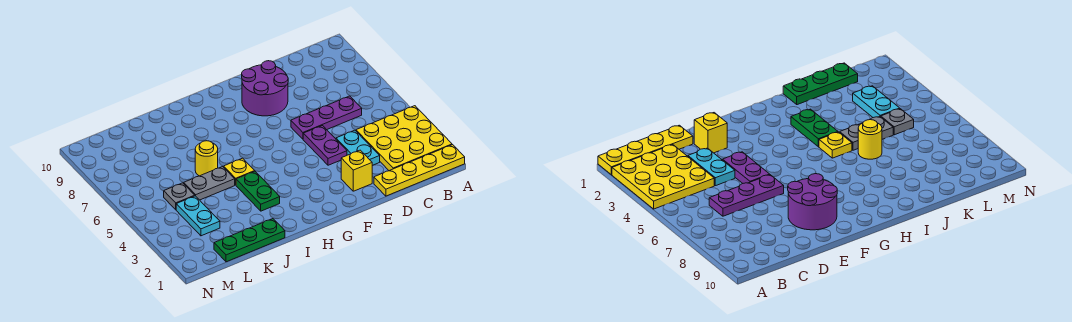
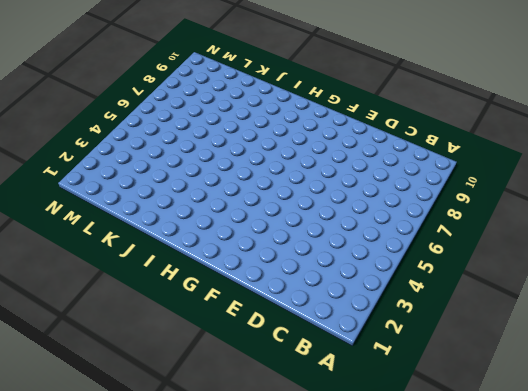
none -> yellow 1x4 plate [374,145,465,196]
none -> yellow 3x3 plate [356,106,452,171]
none -> purple 1x3 plate [291,96,362,139]

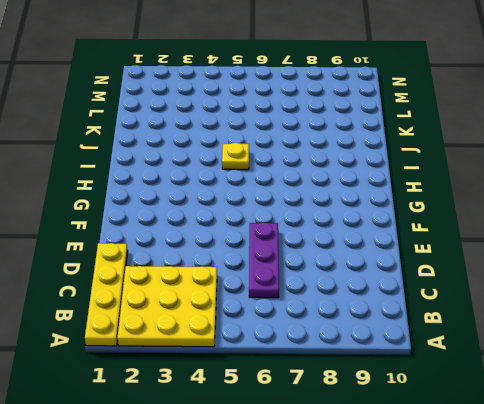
none -> cyan 1x2 plate [336,130,380,165]
none -> yellow 1x1 brick [341,150,372,191]
none -> purple 1x2 plate [303,126,347,165]

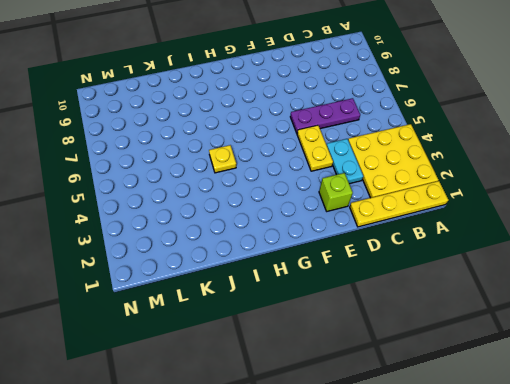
lime 1x1 brick [319,173,353,211] -> yellow 1x1 brick [341,150,372,191]
yellow 1x2 plate [297,125,333,171] -> purple 1x2 plate [303,126,347,165]
none -> purple 2x2 round brick [242,61,288,116]
none -> green 1x2 plate [236,172,280,211]
none -> green 1x3 plate [214,219,285,262]

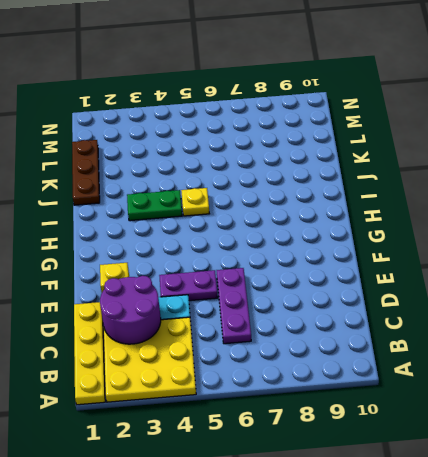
purple 2x2 round brick [100,276,161,344] -> purple 2x2 round brick moved to [242,61,288,116]
brown 1x3 plate [72,140,100,205] -> green 1x3 plate [214,219,285,262]
none -> grey 1x2 plate [184,167,235,200]
none -> yellow 1x1 round brick [195,141,218,176]
none -> cyan 1x2 plate [176,196,220,236]

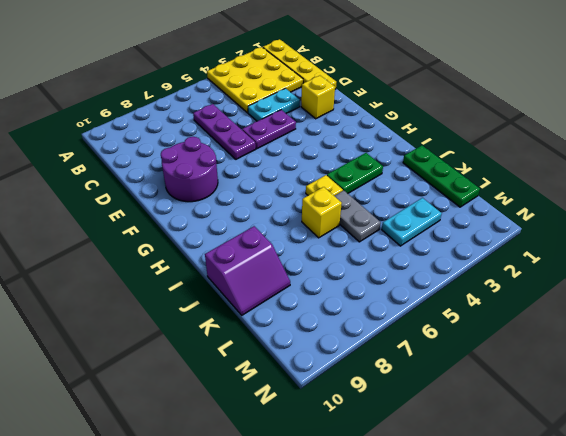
yellow 1x1 brick [302,187,342,238] -> yellow 1x1 round brick [195,141,218,176]
purple 2x2 slope [205,226,290,315] -> none
none -> grey 1x1 plate [164,183,195,210]

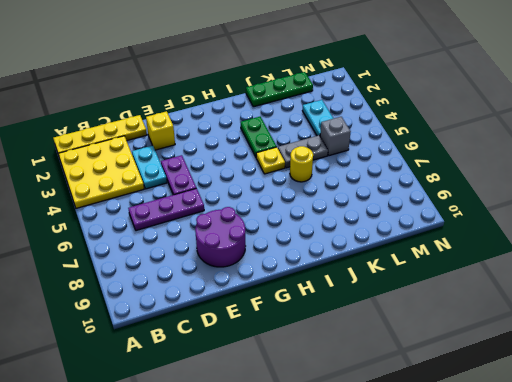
grey 1x1 brick [320,117,351,156] -> grey 1x1 plate [164,183,195,210]

